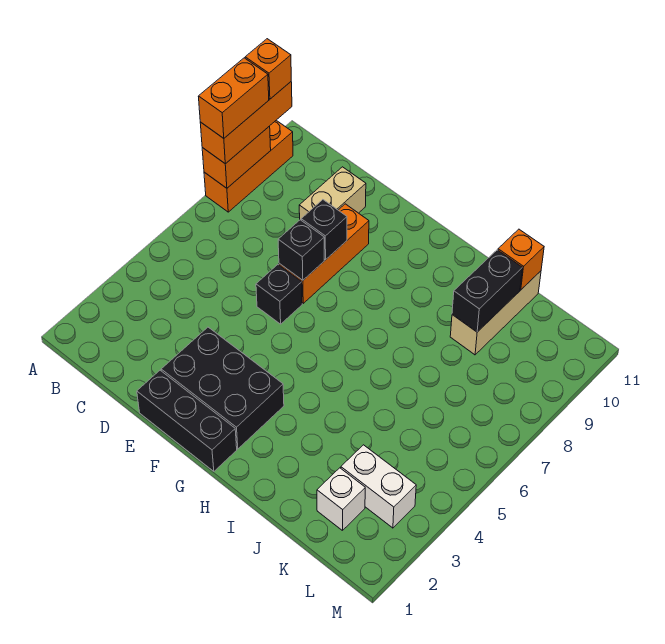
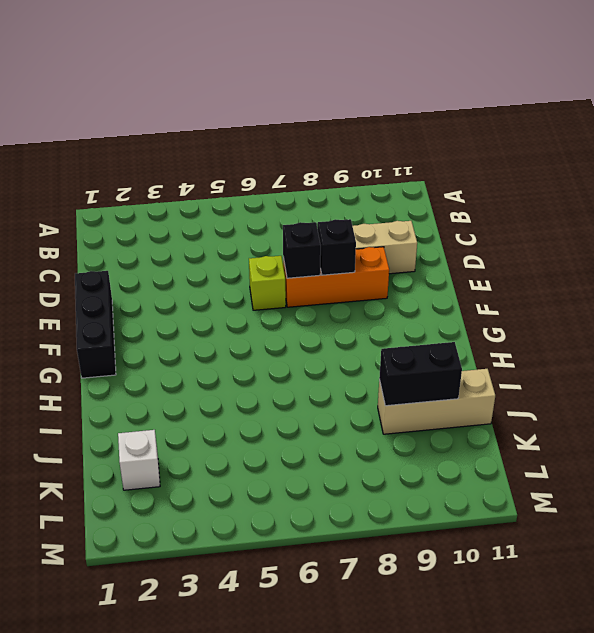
lime 1x1 brick [249,256,286,310] -> black 1x1 brick [256,265,302,324]
none -> orange 1x3 brick [204,120,293,212]
none -> black 2x3 brick [161,327,284,449]
none -> white 1x2 brick [341,445,416,528]

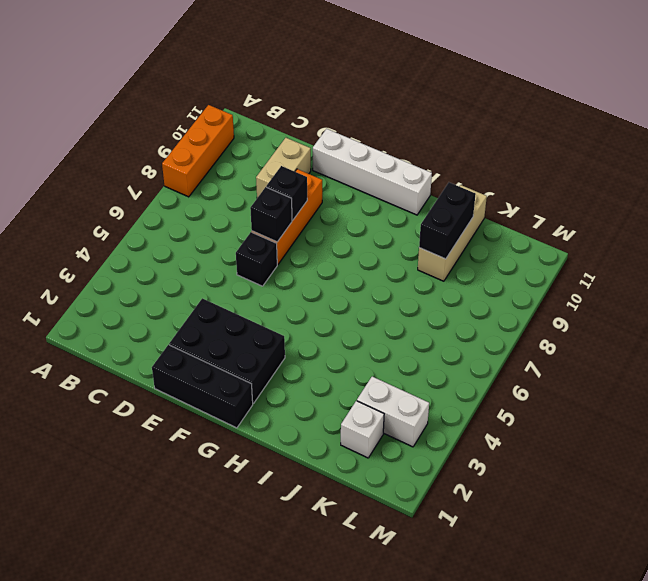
white 1x4 brick [313,129,432,215] -> none
none -> orange 1x2 brick [202,126,271,188]
none -> orange 1x1 brick [498,229,544,290]
none -> orange 1x3 brick [200,82,292,164]

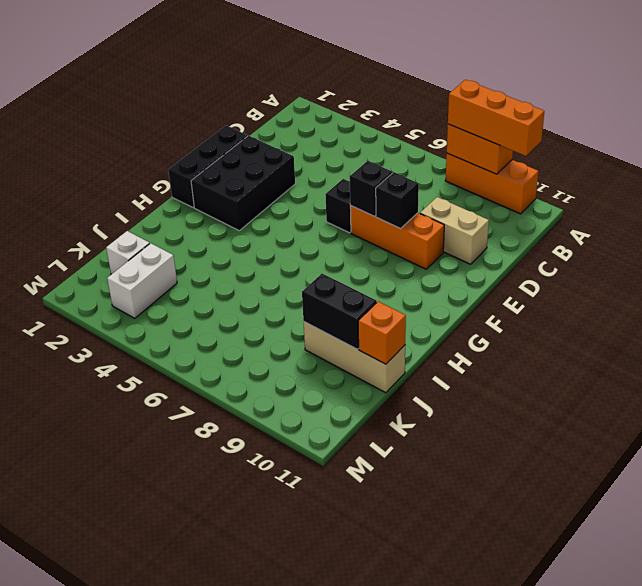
none -> orange 1x2 brick [198,58,269,138]
none -> orange 1x1 brick [245,39,291,99]

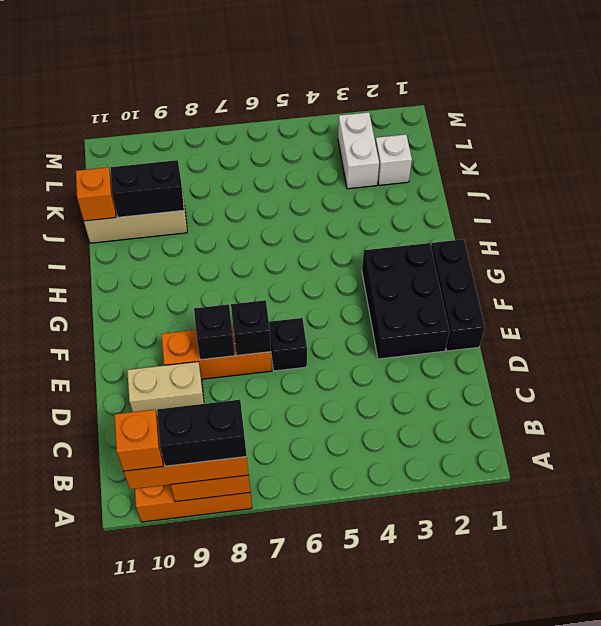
black 1x2 brick [157,400,247,466] -> orange 1x2 brick [198,58,269,138]

